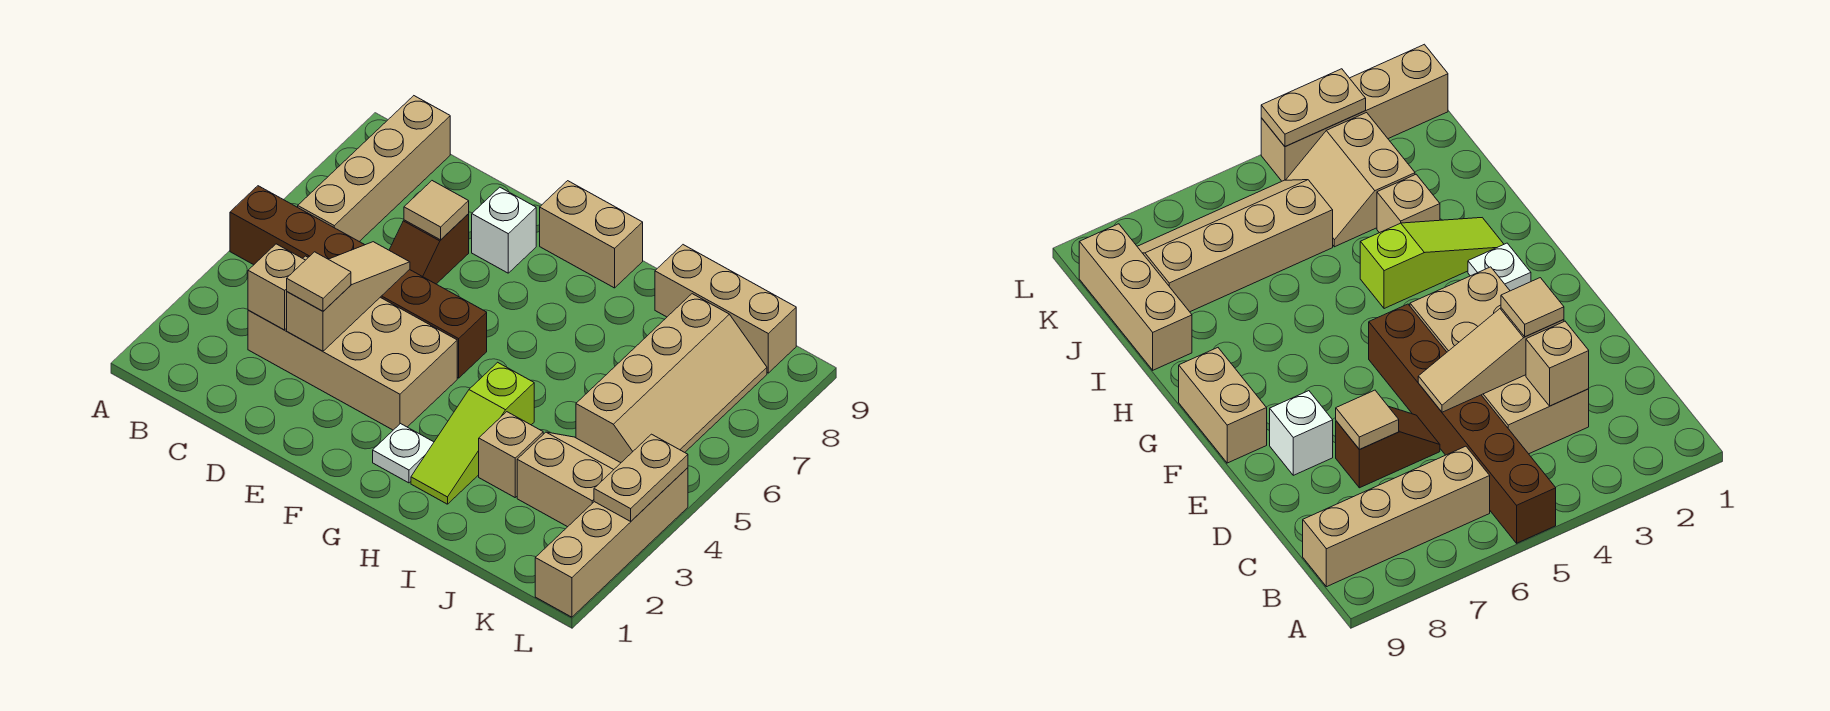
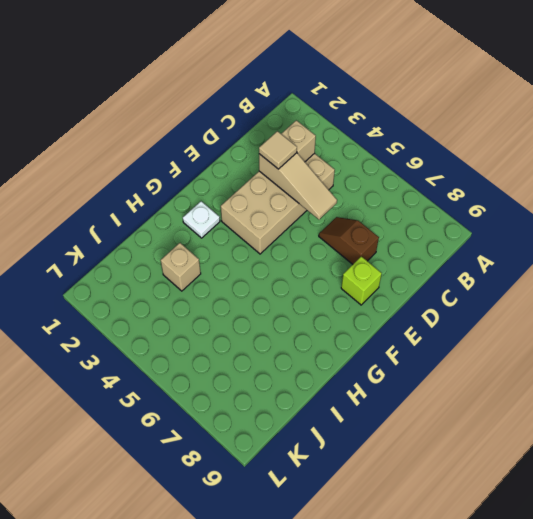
lime 1x1 brick [341,256,382,305] -> white 1x1 brick [472,187,536,273]
none -> brown 1x6 brick [230,186,487,378]
none -> tan 1x4 brick [298,96,450,242]
none -> tan 1x2 brick [540,181,643,288]

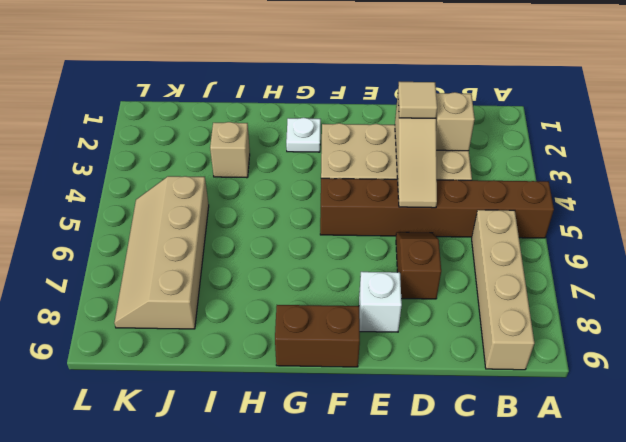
brown 1x2 brick [275,305,360,367] -> tan 1x2 brick [540,181,643,288]
none -> lime 1x3 slope [411,362,534,504]
none -> tan 1x3 brick [655,245,796,373]
none -> tan 2x2 slope [517,432,620,527]

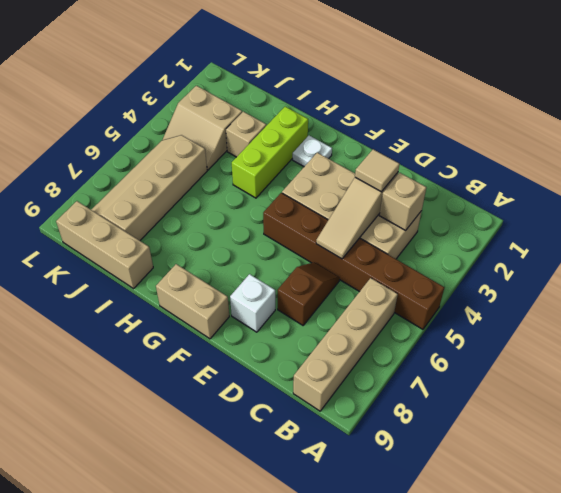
lime 1x3 brick [232,107,308,198] -> lime 1x3 slope [411,362,534,504]
none -> tan 1x4 brick [535,468,688,617]
none -> tan 1x1 tile [404,181,469,240]
none -> tan 1x2 plate [594,434,688,521]

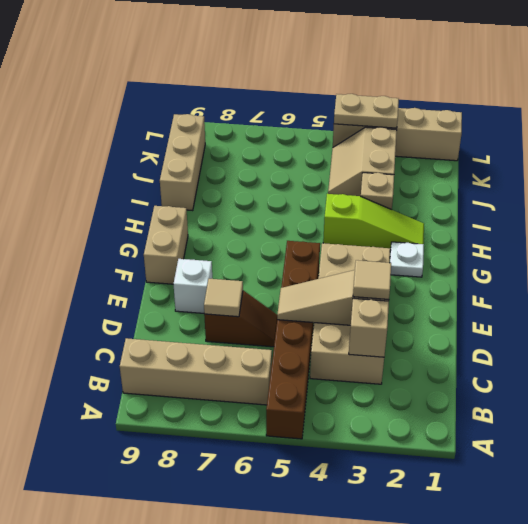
none -> tan 2x4 slope [576,294,767,463]

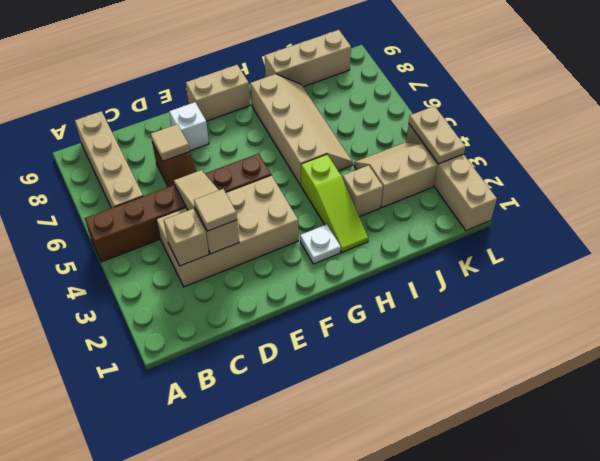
tan 2x4 slope [250,74,352,185] -> tan 2x4 slope moved to [576,294,767,463]

